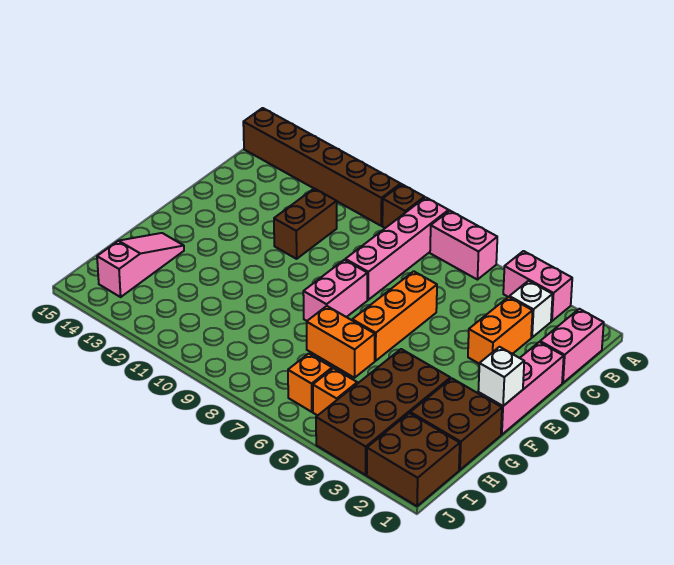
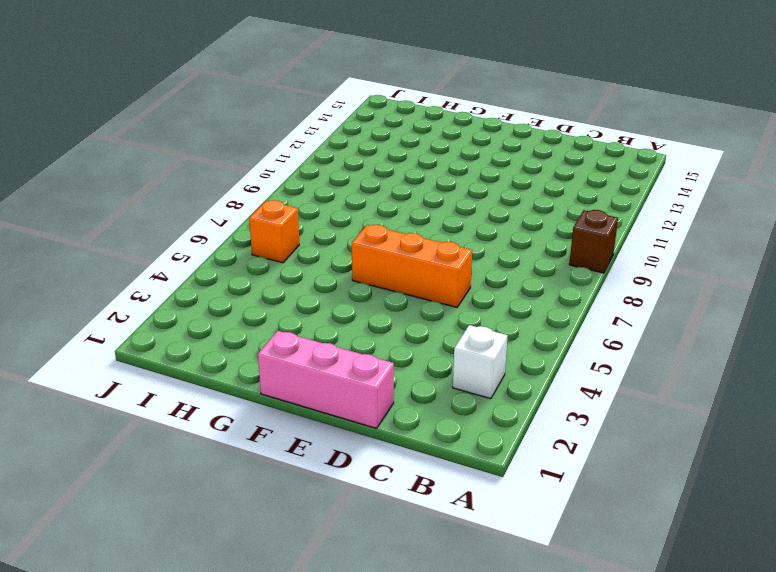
none -> pink 1x2 brick [503,251,572,321]
none -> pink 1x2 brick [430,211,497,280]
none -> pink 1x4 brick [345,197,449,300]

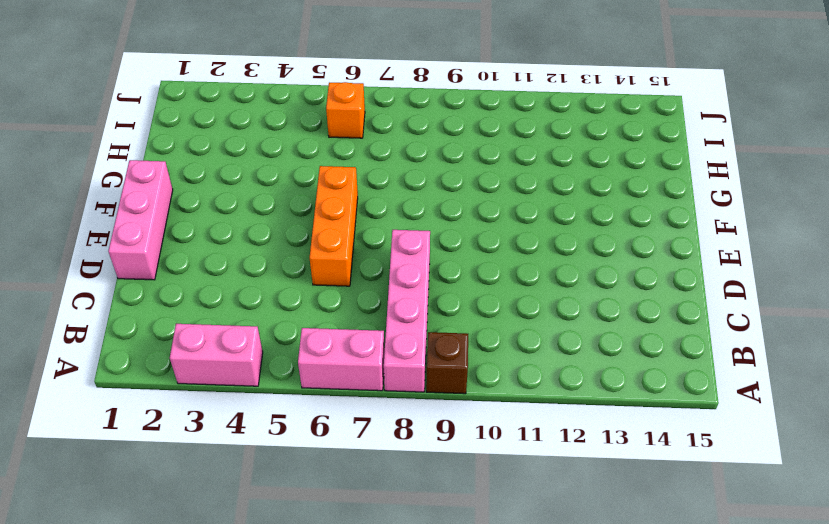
none -> brown 1x6 brick [243,108,401,226]
none -> pink 1x2 brick [540,309,604,383]
none -> white 1x1 brick [509,281,553,337]

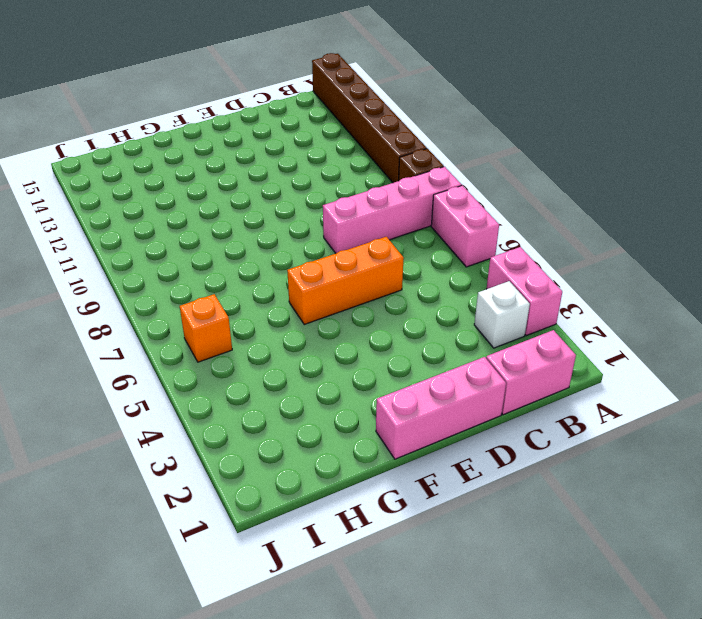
none -> orange 1x2 brick [468,297,533,363]
none -> brown 1x2 brick [274,188,337,259]
none -> pink 1x2 brick [303,260,367,321]

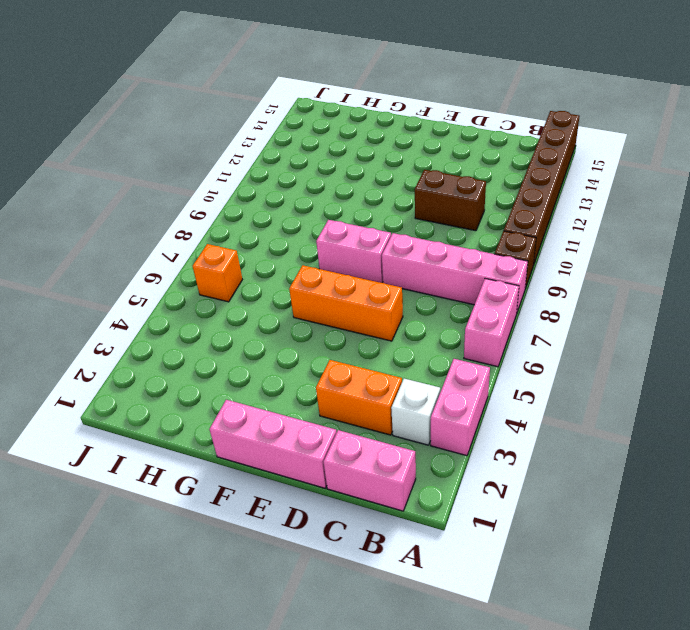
none -> brown 2x2 brick [410,378,502,470]
none -> brown 2x4 brick [316,349,450,475]
none -> orange 1x2 brick [307,306,375,378]

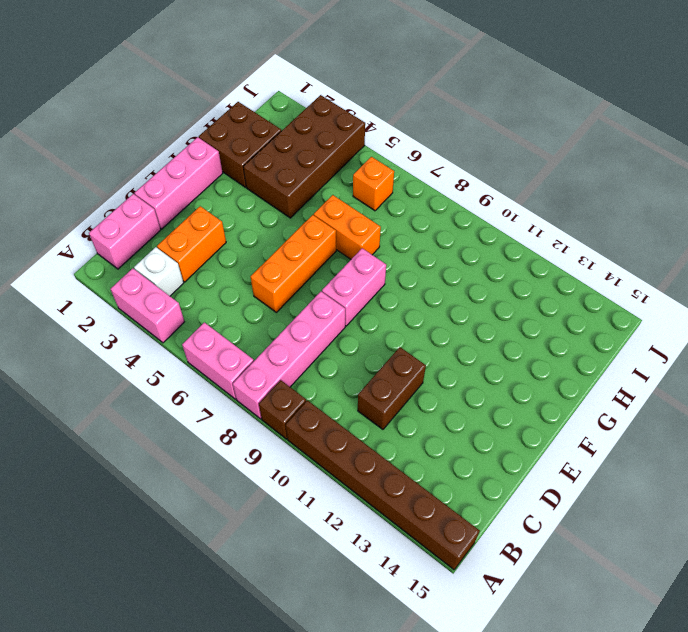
none -> pink 1x3 slope [97,233,184,297]
none -> brown 2x2 brick [367,413,460,506]
none -> orange 1x1 brick [313,368,357,416]

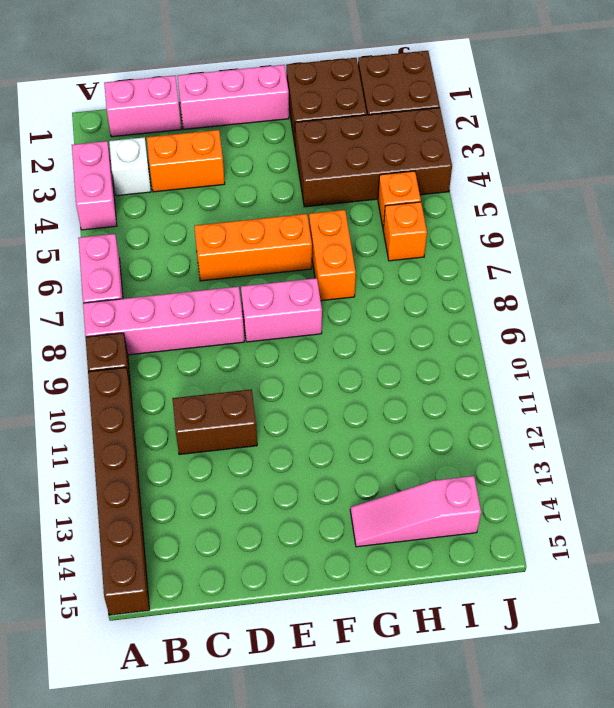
none -> white 1x1 brick [478,347,524,406]

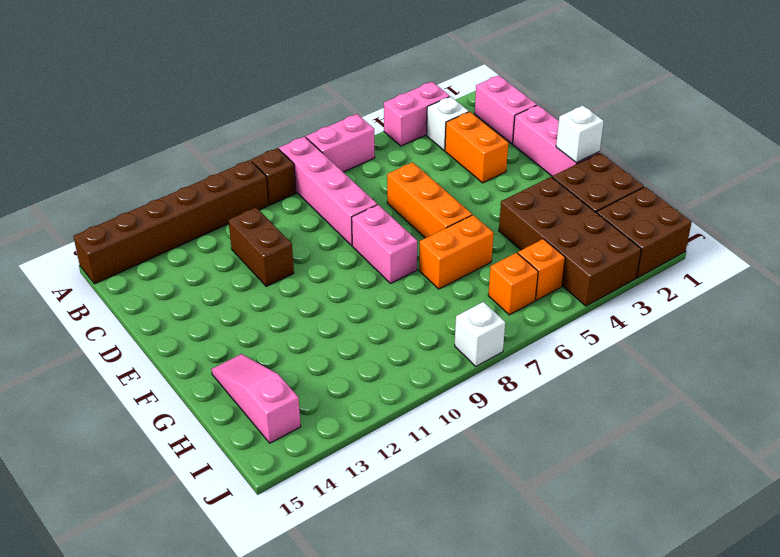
white 1x1 brick [455,302,505,366] -> none

